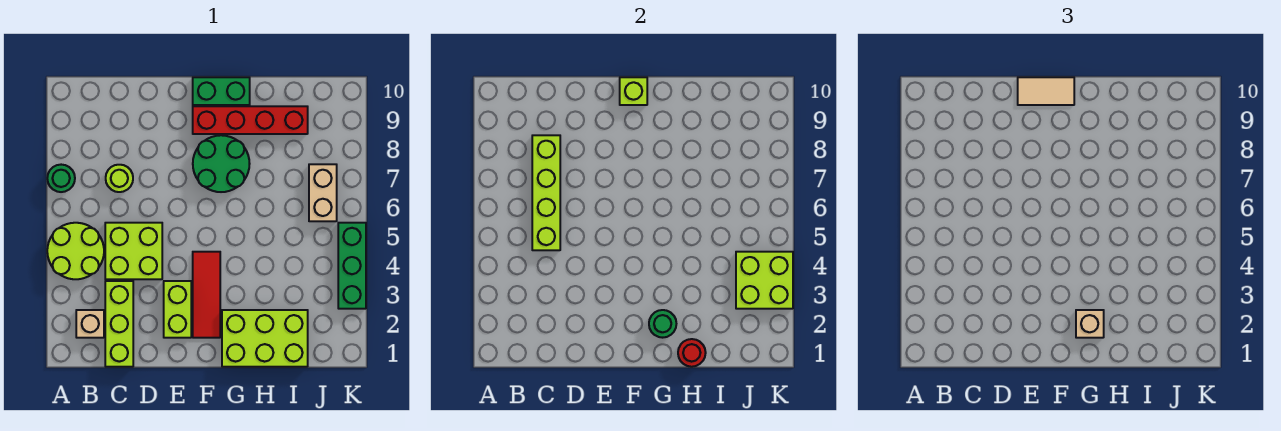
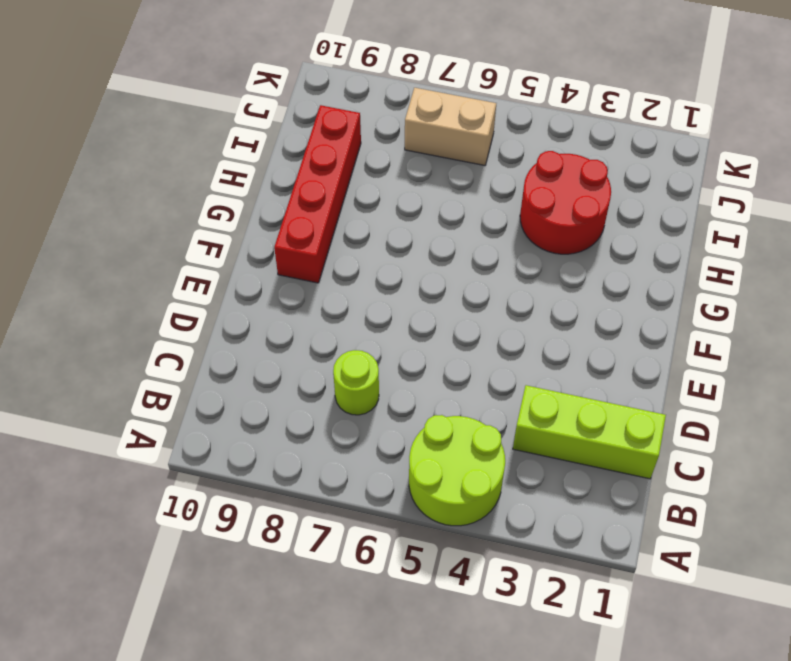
red 2x2 round brick [520,151,611,254] -> none
none -> green 1x1 round brick [47,165,75,192]
none -> tan 1x1 brick [76,310,104,338]
none -> lime 2x2 brick [105,223,162,279]

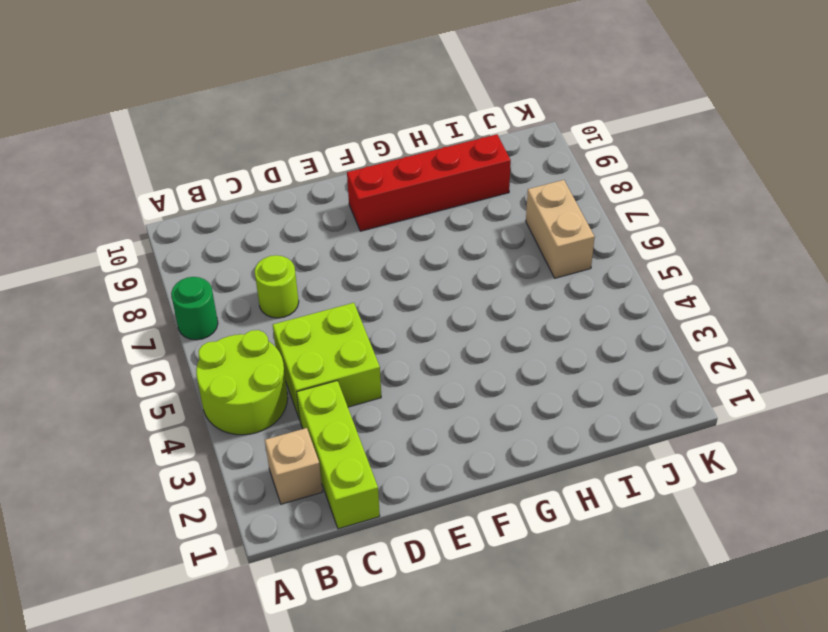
none -> lime 1x2 brick [164,281,191,338]
none -> red 1x3 tile [193,252,220,338]
none -> green 2x2 round brick [193,135,250,192]

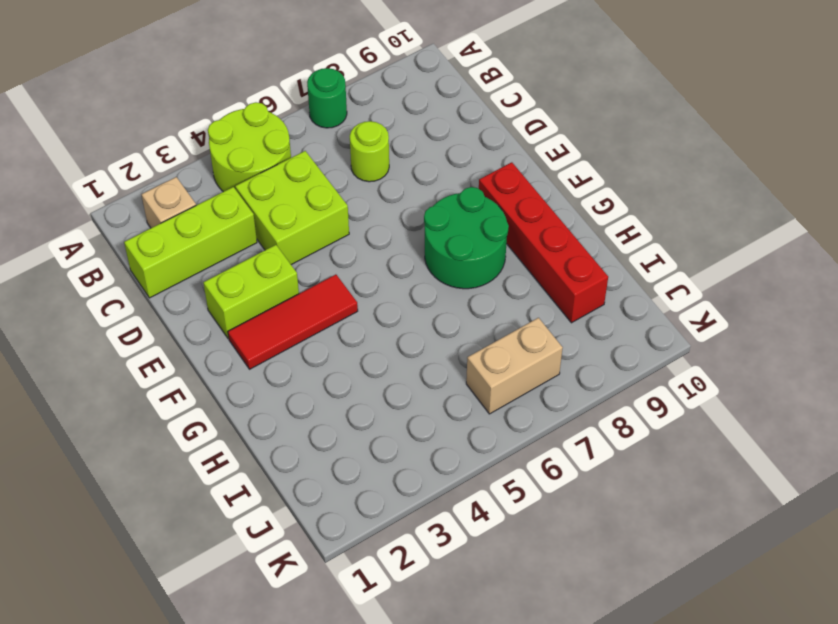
none -> green 1x2 brick [193,77,250,105]
none -> lime 2x3 brick [222,310,308,367]
none -> green 1x3 brick [338,223,366,309]

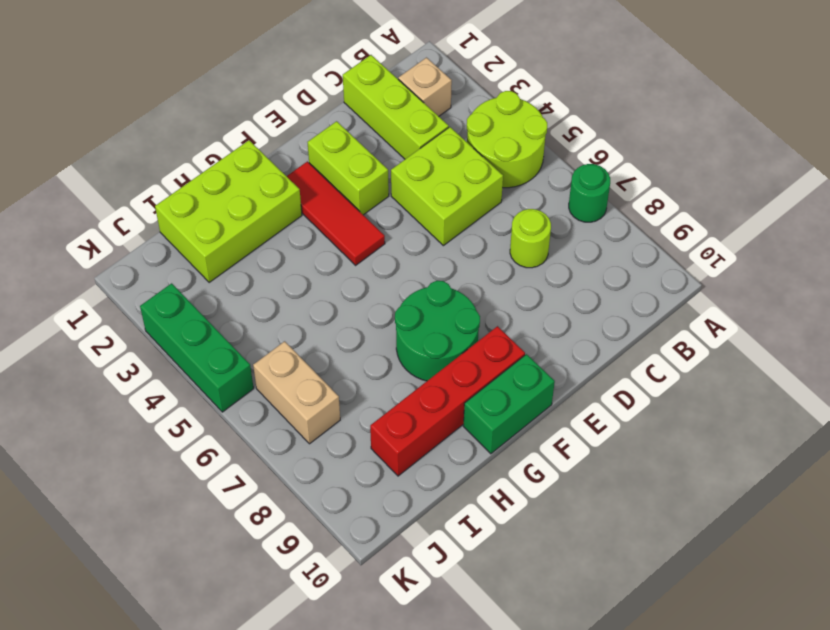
none -> lime 1x4 brick [532,135,560,250]
none -> lime 1x1 brick [620,77,647,105]
none -> green 1x1 round brick [649,310,676,338]

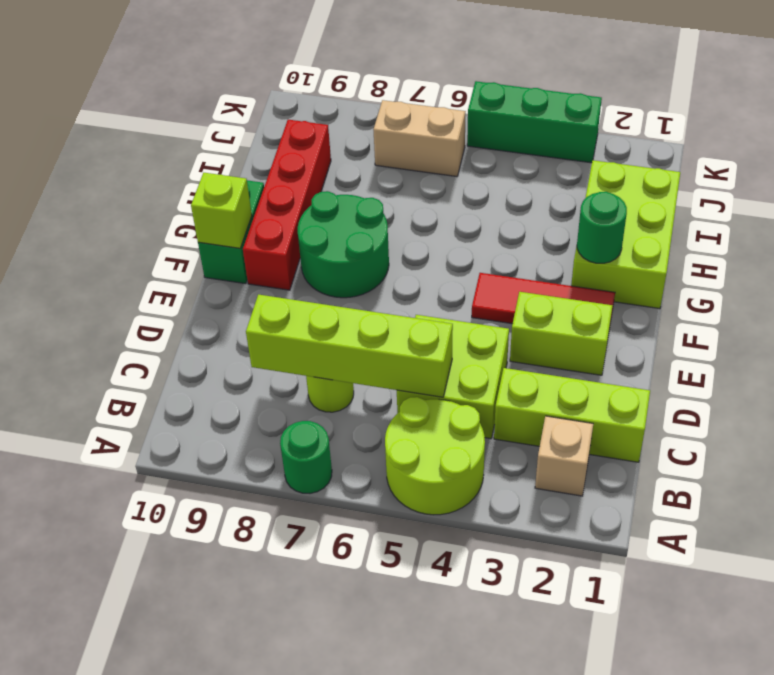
none -> red 1x1 round brick [678,339,706,367]
none -> lime 2x2 brick [736,252,793,309]
none -> tan 1x2 tile [1018,77,1074,105]

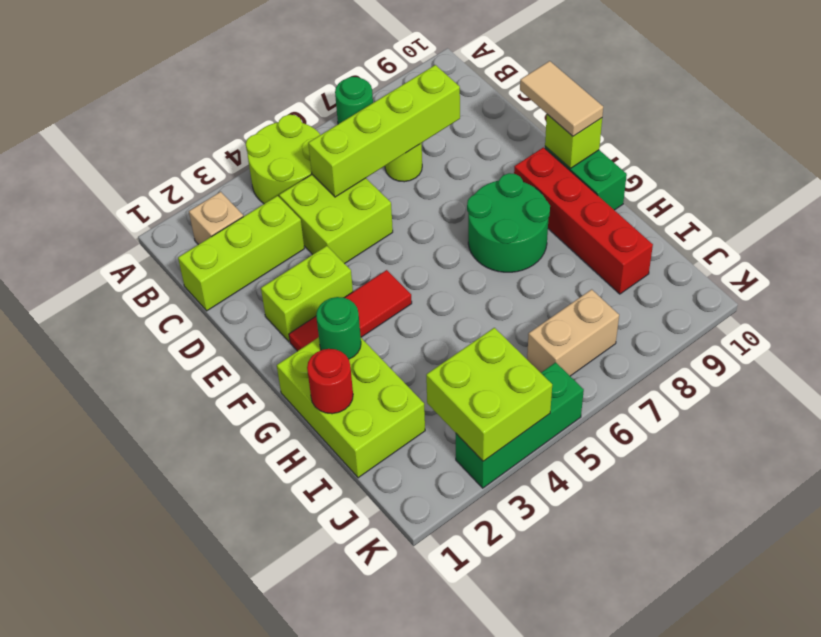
none -> tan 1x1 brick [1076,310,1104,338]

